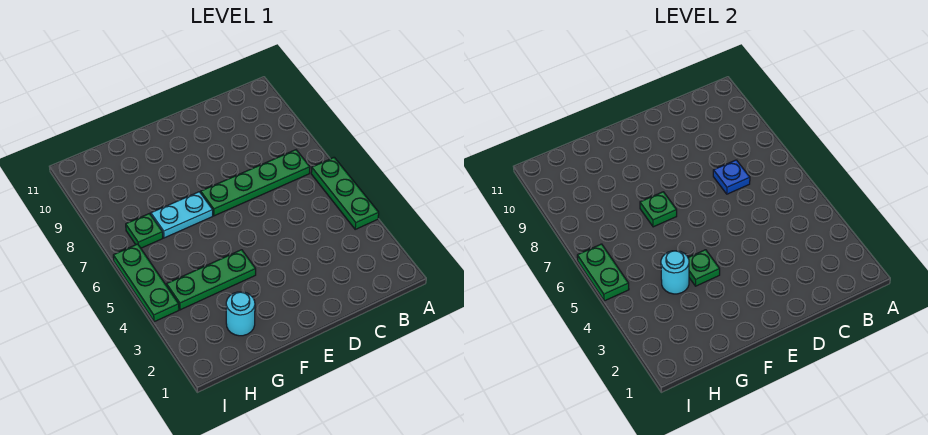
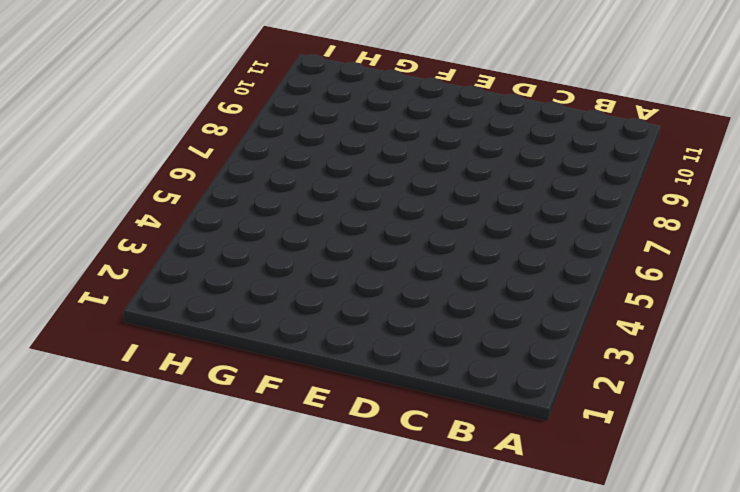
none -> green 1x3 plate [311,157,379,229]
none -> green 1x4 plate [201,150,310,216]
none -> green 1x3 plate [167,250,256,310]

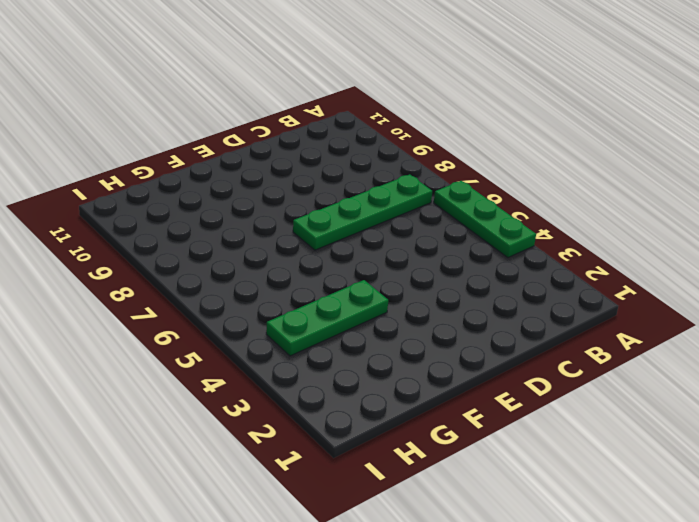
none -> cyan 1x2 plate [151,192,213,238]
none -> cyan 1x1 round brick [226,292,255,336]
none -> green 1x1 plate [126,214,163,248]

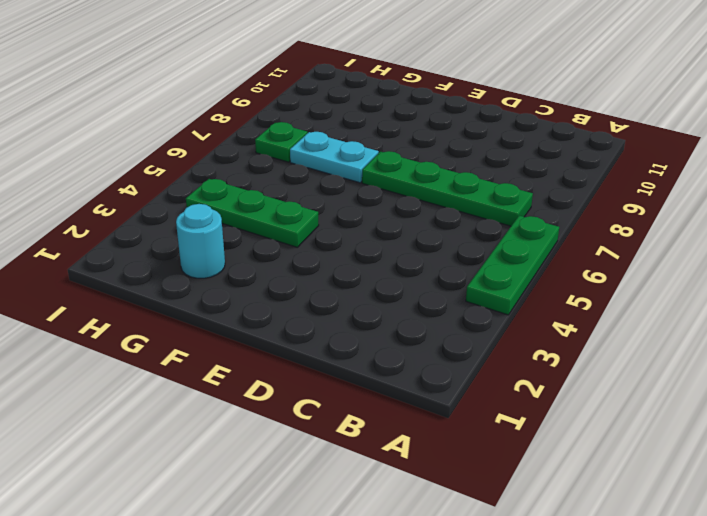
none -> green 1x3 plate [113,244,179,322]
none -> blue 1x1 plate [713,160,750,194]
none -> green 1x1 plate [688,250,720,286]

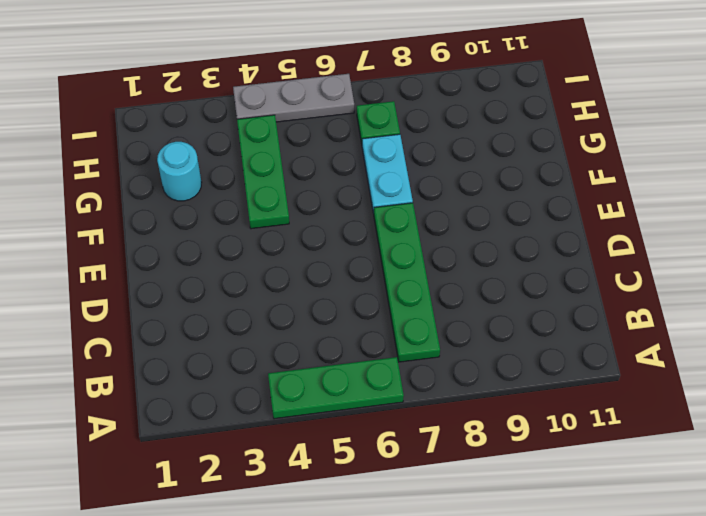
grey 1x3 plate [233,74,354,122] -> green 1x3 plate [113,244,179,322]
none -> blue 1x1 plate [713,160,750,194]
none -> green 1x1 plate [688,250,720,286]
none -> green 1x1 plate [640,192,677,227]

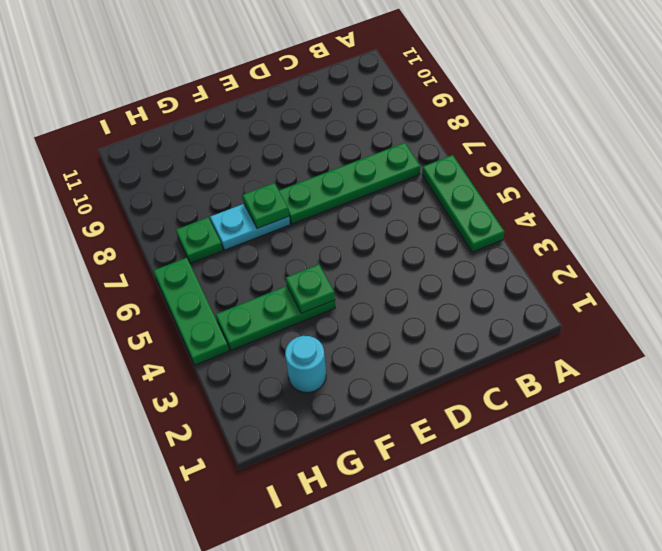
none -> blue 1x1 plate [713,160,750,194]
none -> cyan 1x1 round brick [661,251,689,294]
none -> green 1x2 plate [577,244,629,301]

